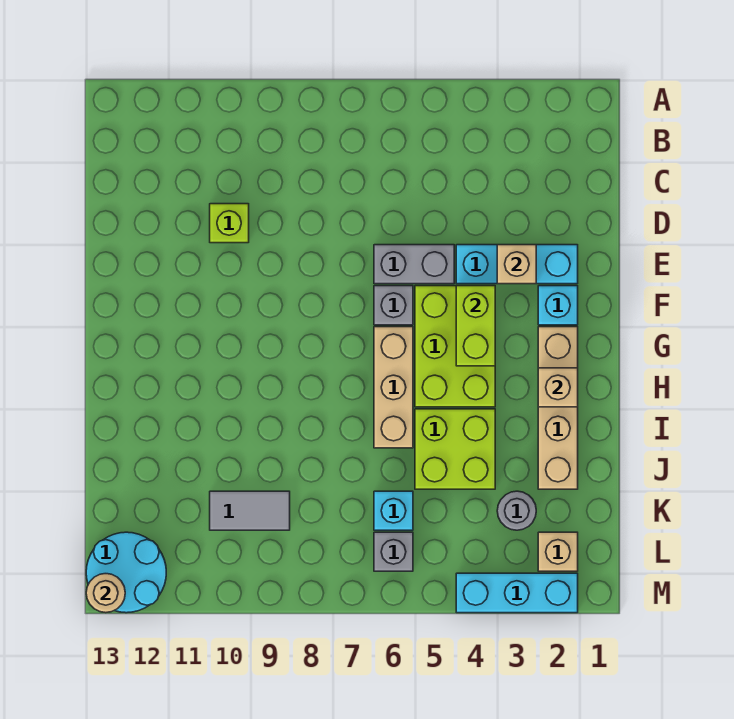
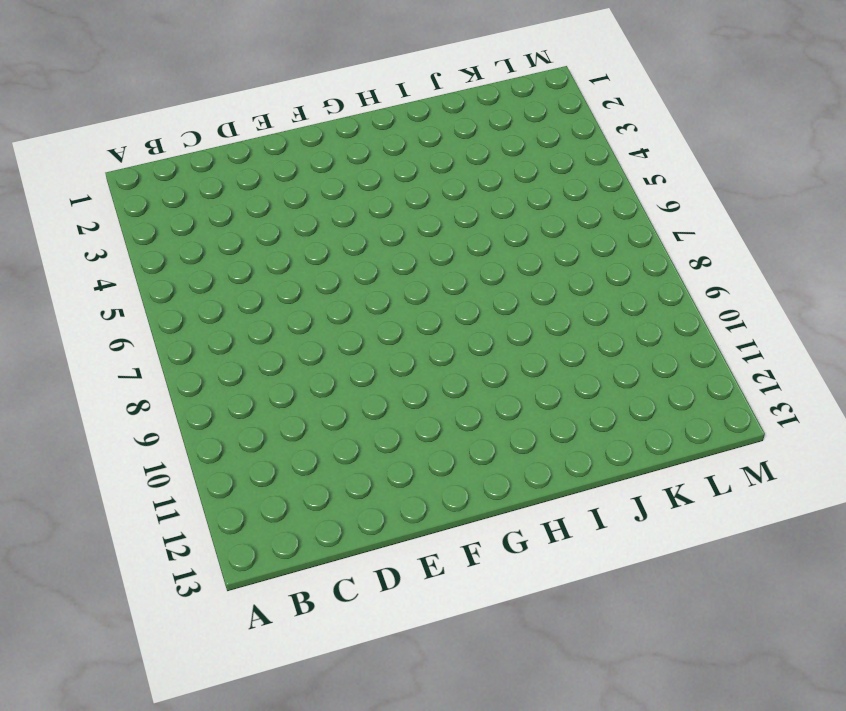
none -> lime 1x1 brick [210,204,249,243]
none -> cyan 1x3 brick [456,245,578,284]
none -> grey 1x2 brick [374,245,454,284]

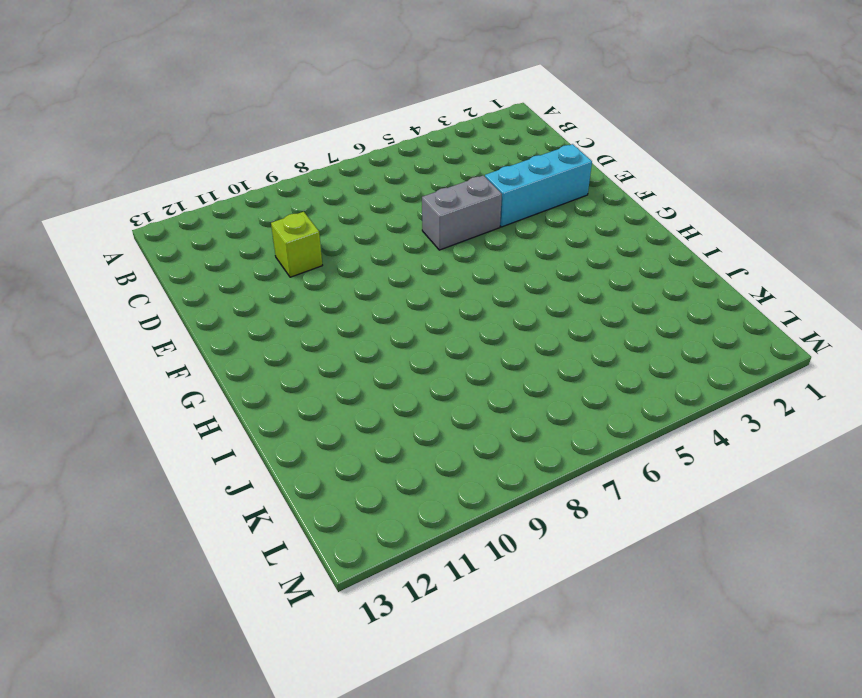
none -> cyan 1x1 brick [538,286,578,325]
none -> lime 2x3 brick [415,286,495,407]
none -> grey 1x1 brick [374,286,413,325]

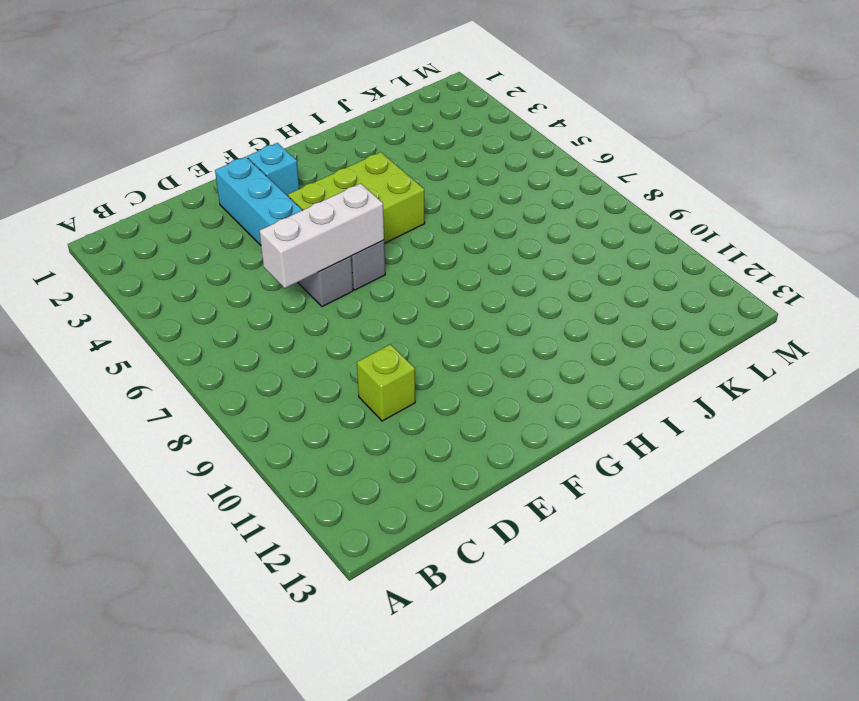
white 1x3 brick [259,183,384,288] -> none
none -> tan 1x4 brick [538,327,578,489]
none -> tan 1x3 brick [374,327,413,448]
none -> lime 2x2 brick [415,409,495,489]

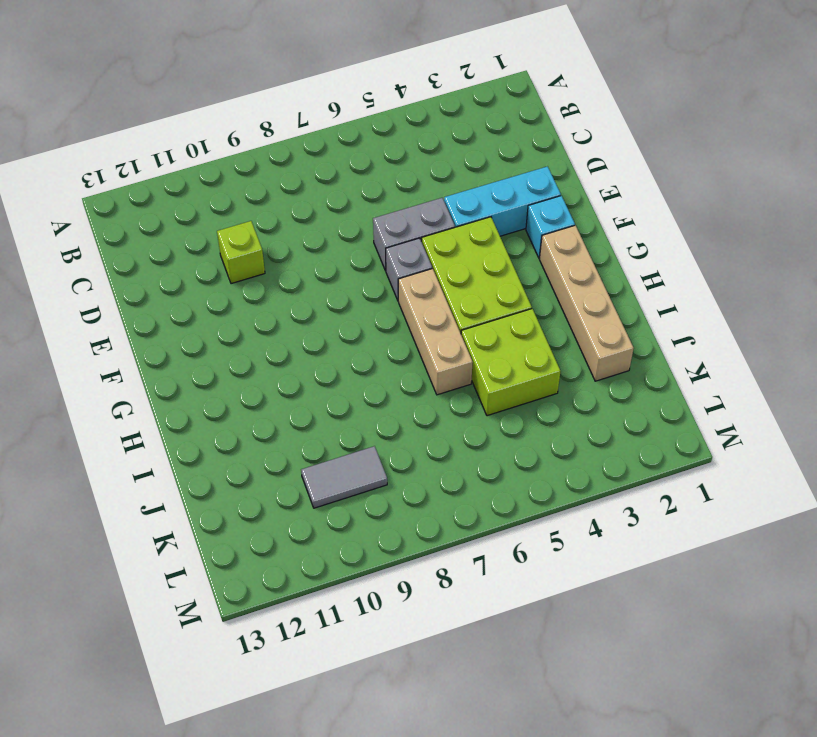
none -> grey 1x1 round brick [497,491,536,530]
none -> cyan 1x1 brick [374,491,413,530]
none -> tan 1x1 brick [538,532,578,571]

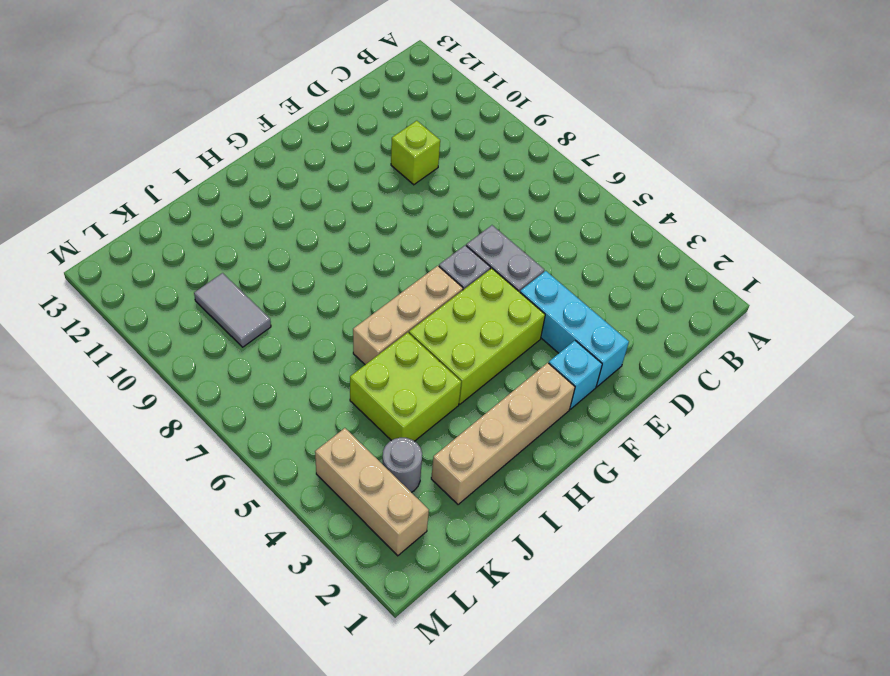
tan 1x3 brick [315,428,429,556] -> tan 1x1 brick [538,532,578,571]
none -> cyan 1x1 brick [374,491,413,530]
none -> grey 1x1 brick [374,532,413,571]
none -> cyan 2x2 round brick [86,532,166,613]

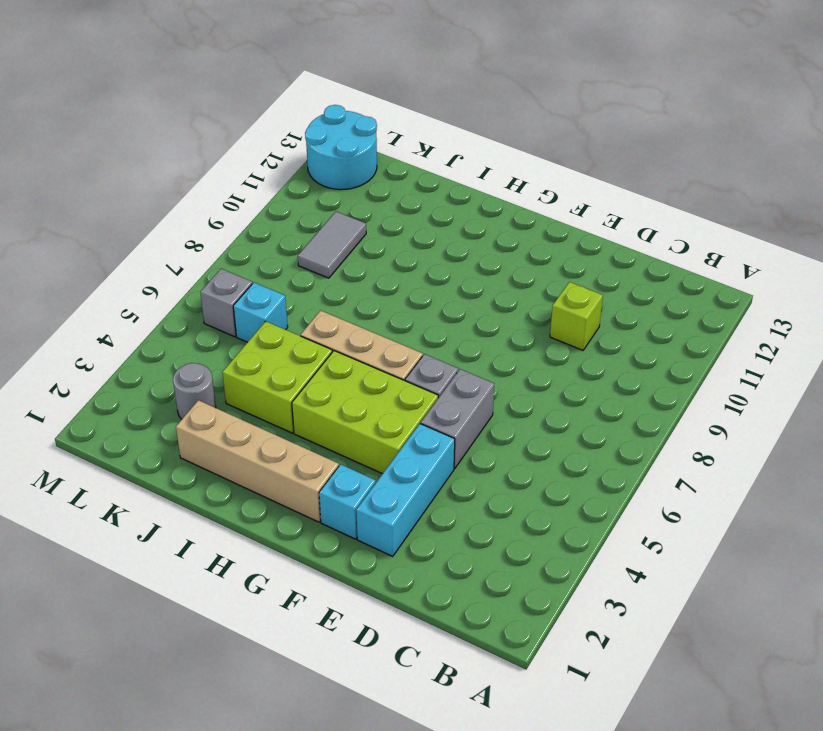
none -> tan 1x1 brick [538,532,578,571]
none -> cyan 1x3 brick [456,573,578,613]
none -> tan 1x1 brick [497,245,536,284]

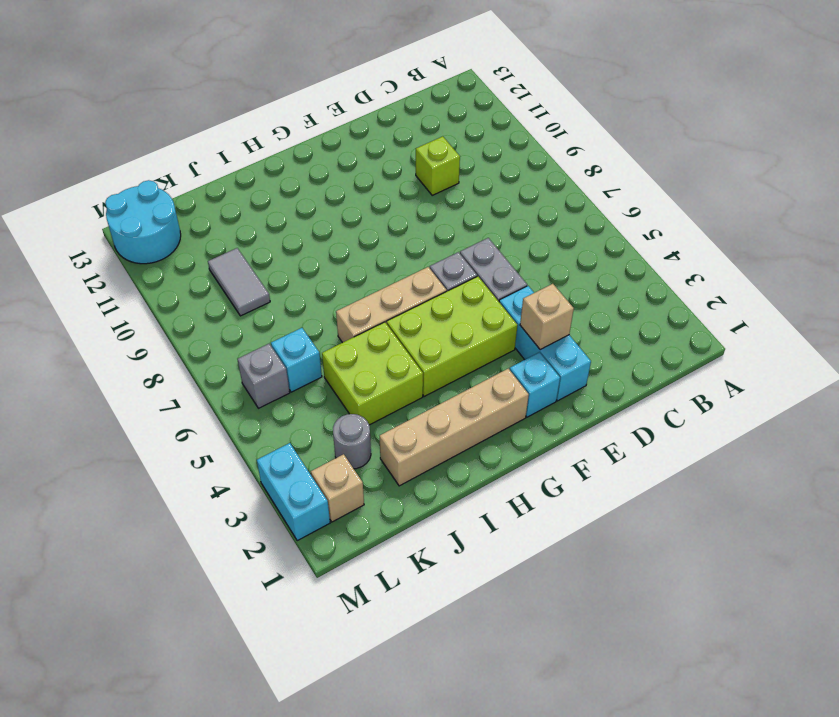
cyan 1x2 brick [257,443,330,541] -> cyan 1x3 brick [456,573,578,613]
none -> lime 1x2 brick [456,286,495,366]
none -> tan 1x1 brick [538,368,578,407]
none -> tan 1x1 round brick [86,574,125,613]

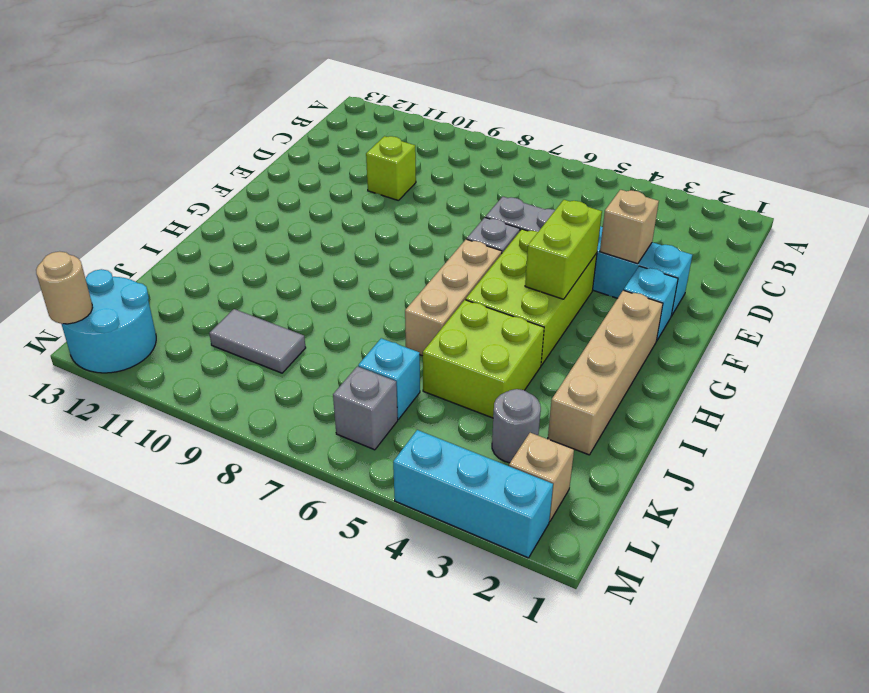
none -> tan 1x1 brick [538,368,578,407]

